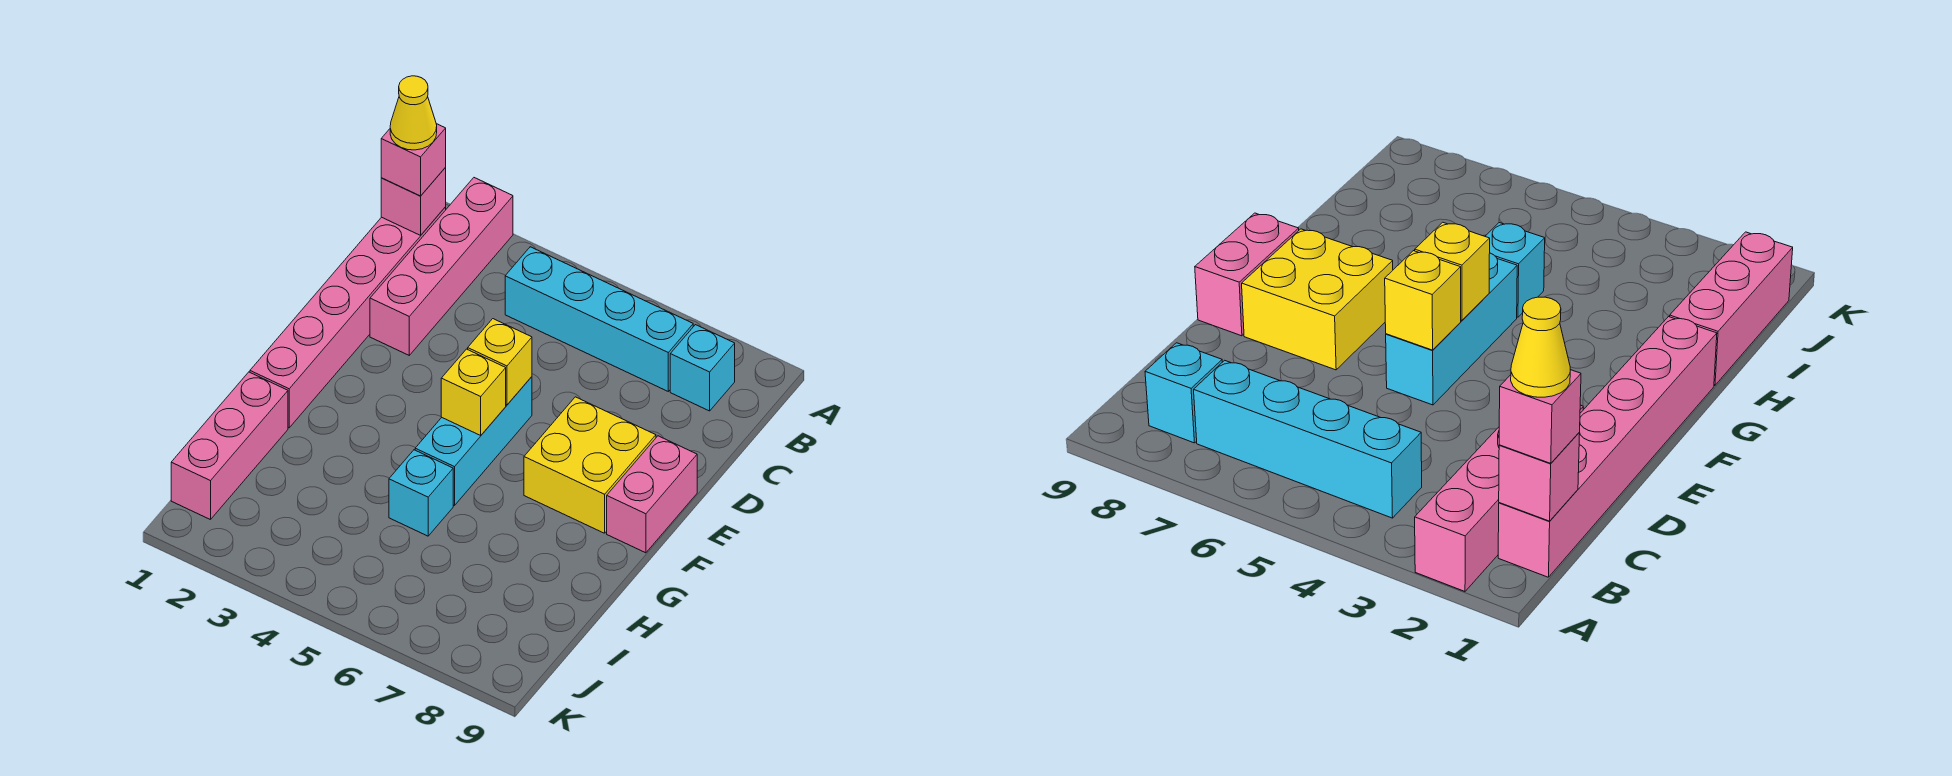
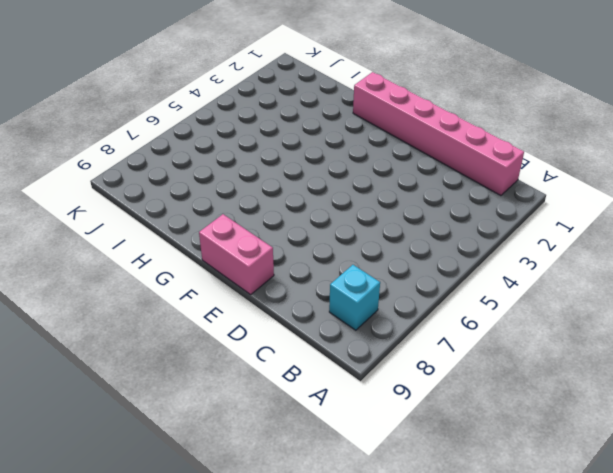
none -> pink 1x4 brick [370,178,513,355]
none -> cyan 1x4 brick [505,247,693,391]
none -> cyan 1x3 brick [415,377,532,506]

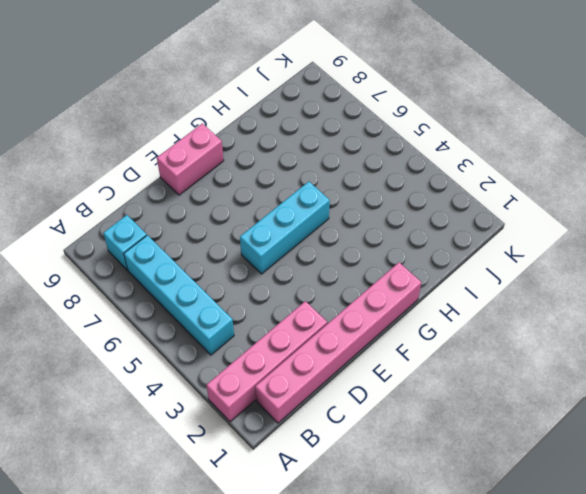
none -> yellow 2x2 brick [524,397,656,533]
none -> pink 1x3 brick [171,372,288,520]
none -> cyan 1x1 brick [389,450,453,536]

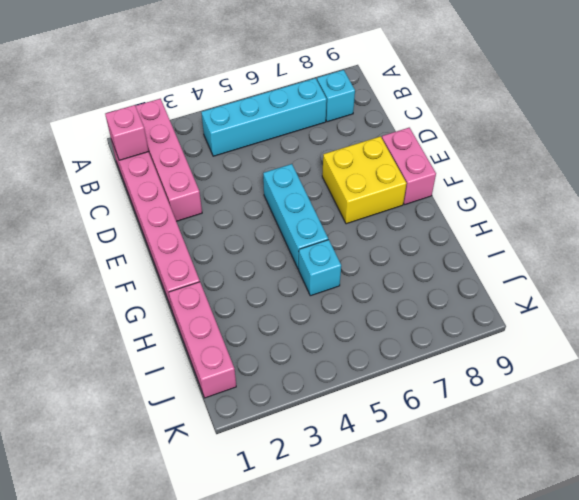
none -> yellow 1x1 brick [468,319,532,405]
none -> yellow 1x1 brick [441,349,506,435]
none -> pink 1x1 brick [381,124,446,196]

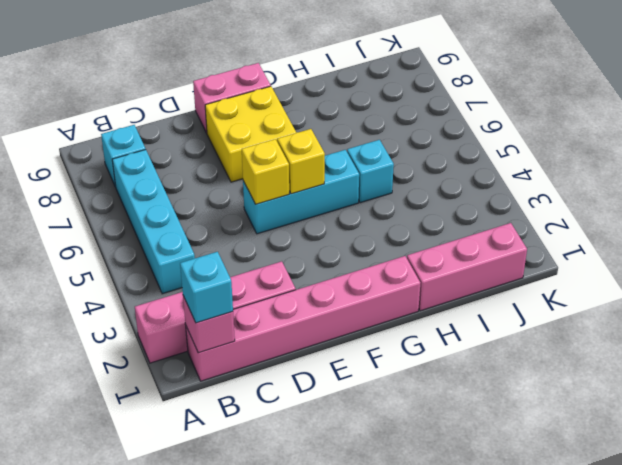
cyan 1x1 brick [180,252,233,323] -> pink 1x1 brick [381,124,446,196]
none -> yellow 1x1 cone [390,76,437,150]

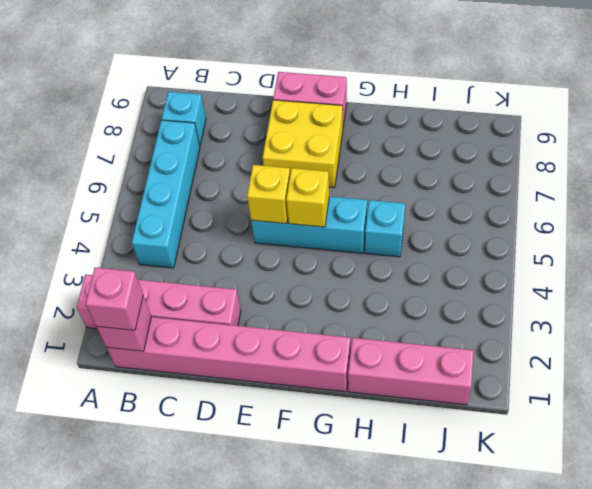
none -> yellow 1x1 cone [390,76,437,150]

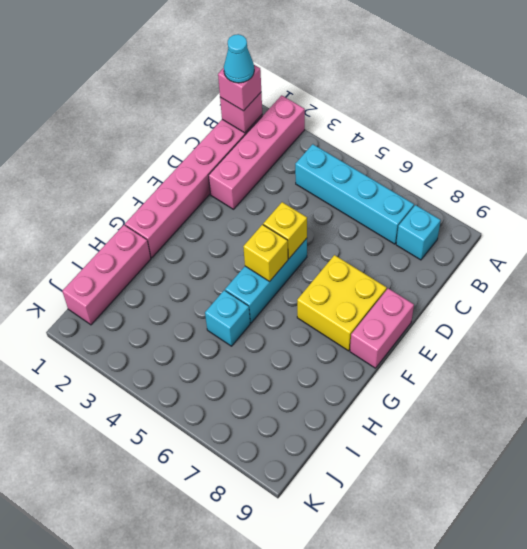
cyan 1x1 cone [224,34,254,83] -> yellow 1x1 cone [390,76,437,150]

